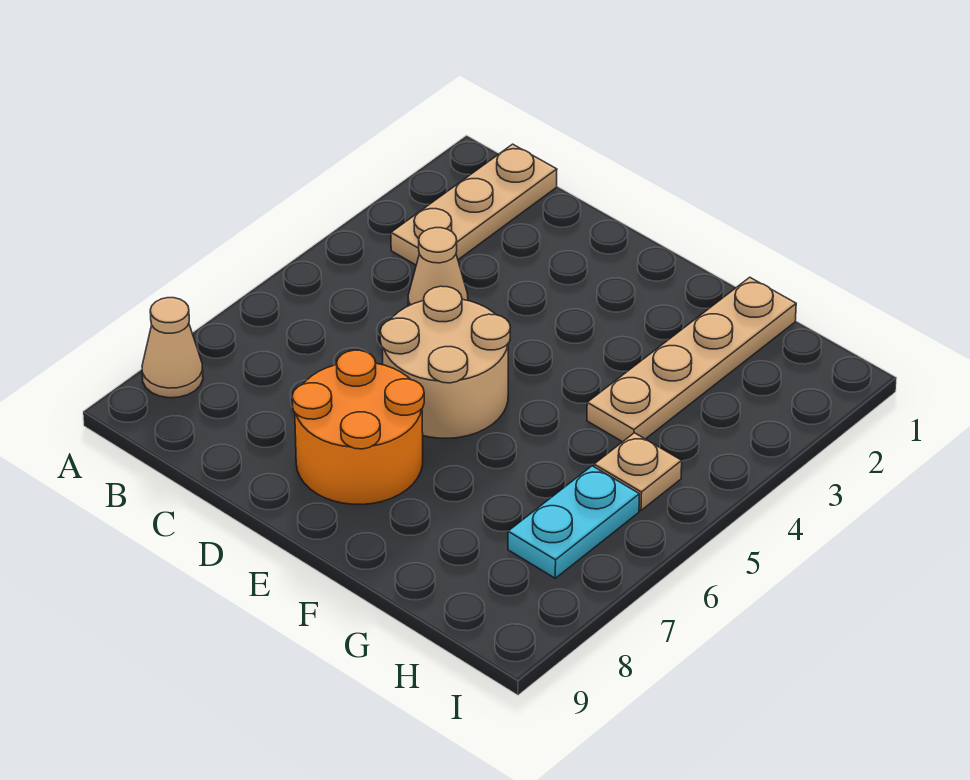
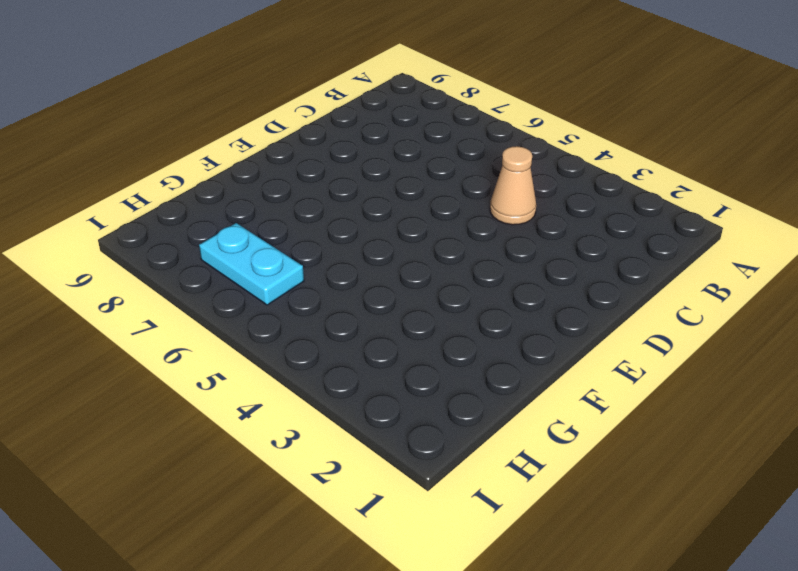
none -> tan 1x1 cone [142,298,203,398]
none -> tan 1x3 plate [391,144,557,265]

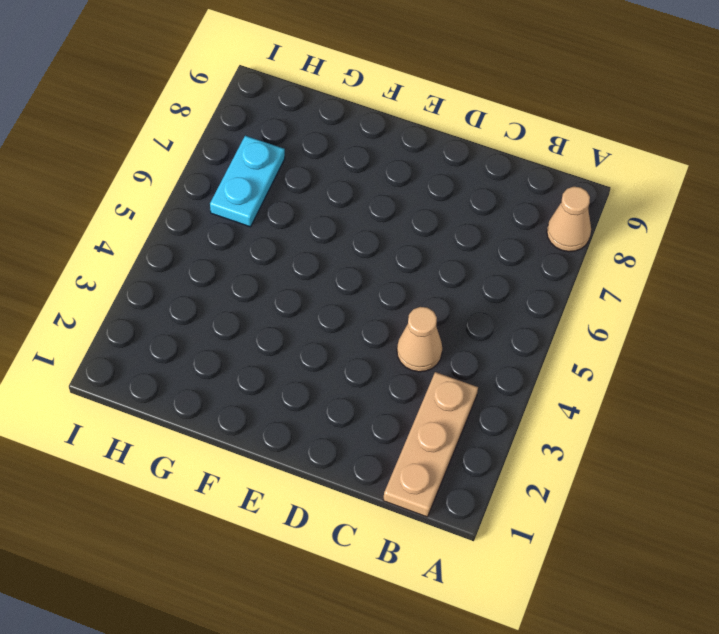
none -> tan 2x2 round brick [380,286,510,438]
none -> orange 2x2 round brick [292,350,424,505]

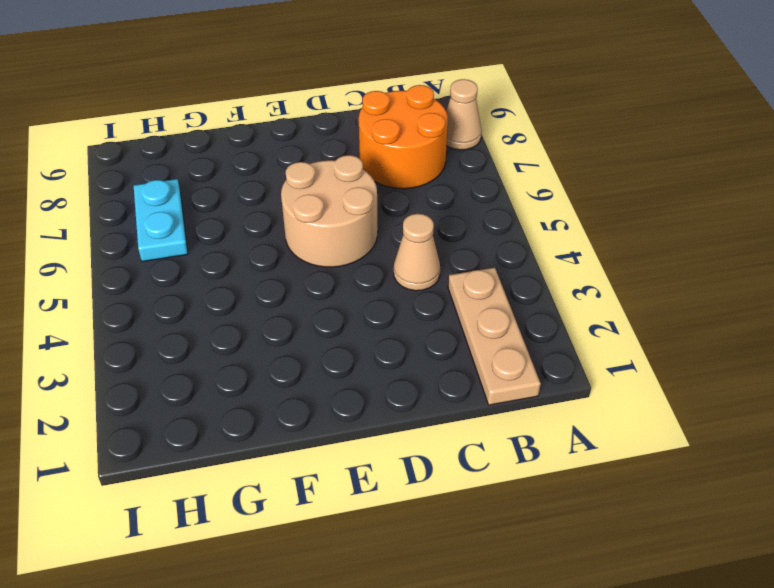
orange 2x2 round brick [359,85,448,189] -> orange 2x2 round brick moved to [292,350,424,505]
none -> tan 1x4 plate [587,277,796,442]
none -> tan 1x1 plate [594,433,682,510]

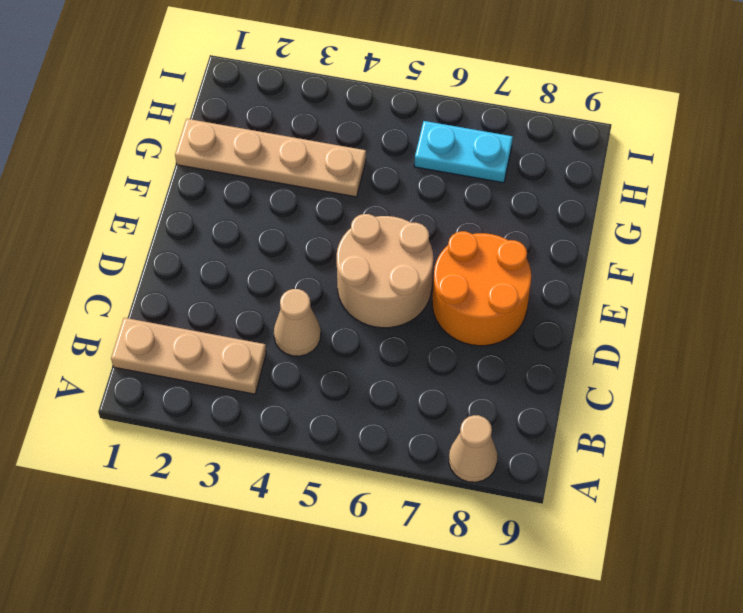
none -> tan 1x1 plate [594,433,682,510]

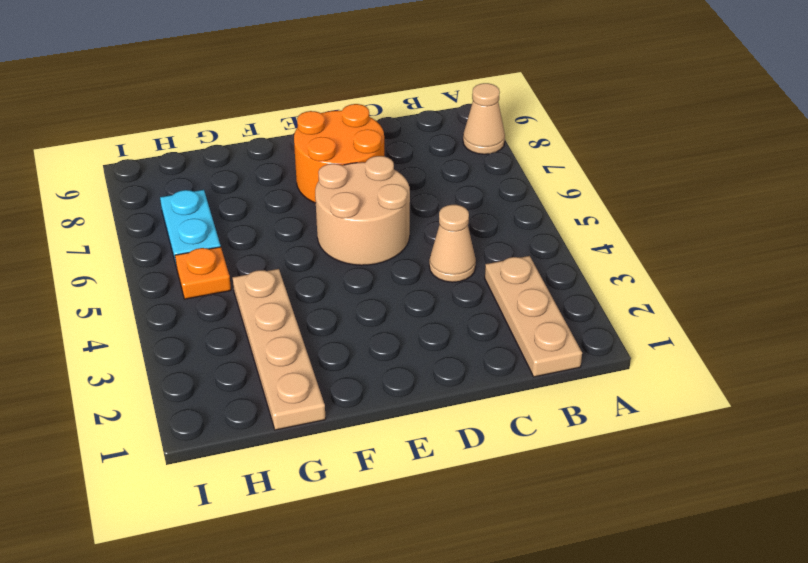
orange 1x1 plate [175,247,231,299] -> tan 1x1 plate [594,433,682,510]

